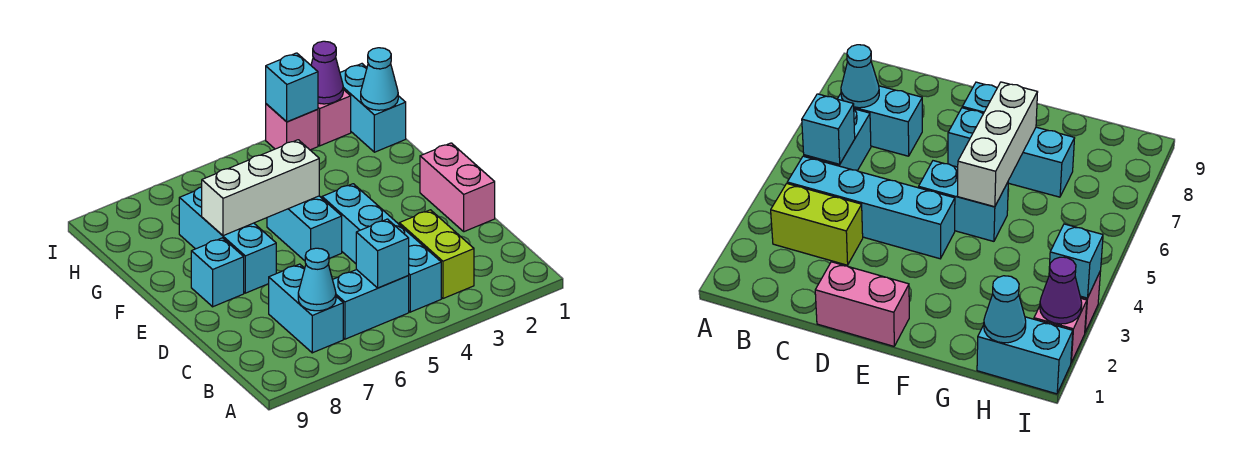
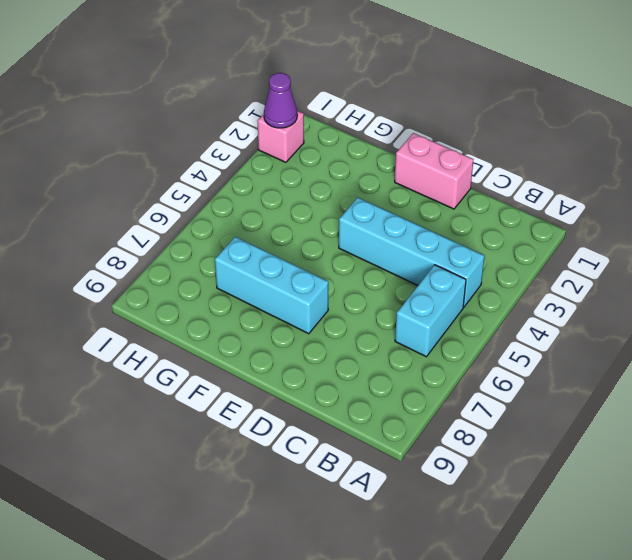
none -> lime 1x2 brick [399,210,474,298]
none -> cyan 1x2 brick [269,264,343,353]
none -> cyan 1x2 brick [267,196,342,261]

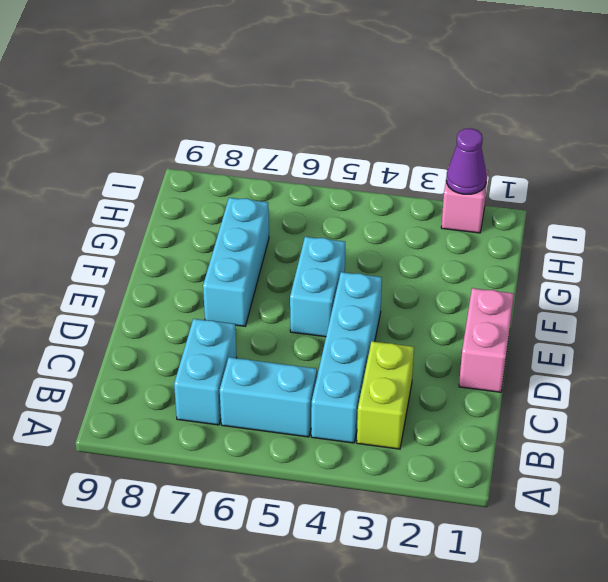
none -> cyan 1x1 brick [191,238,244,307]
none -> cyan 1x2 brick [340,64,406,152]
none -> pink 1x1 brick [266,104,318,150]

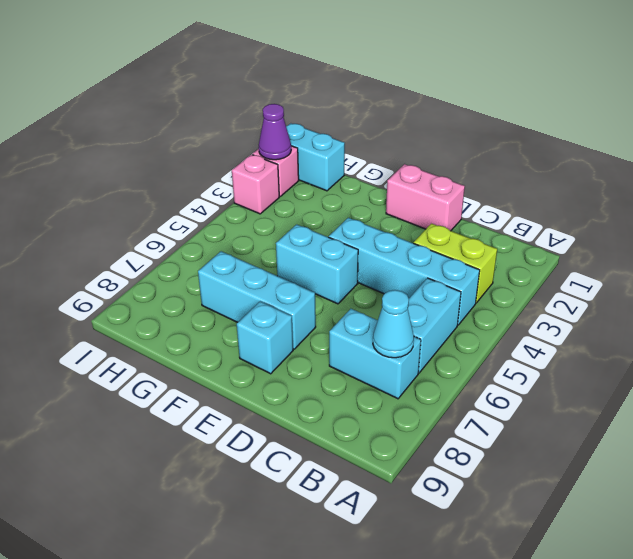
none -> cyan 1x1 brick [356,219,409,288]
none -> white 1x3 brick [202,140,319,236]
none -> cyan 1x1 cone [361,48,398,110]

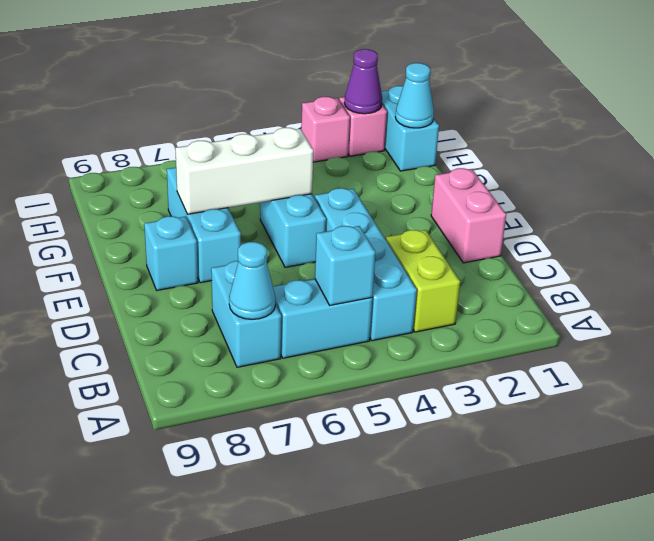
none -> cyan 1x1 brick [266,53,318,122]

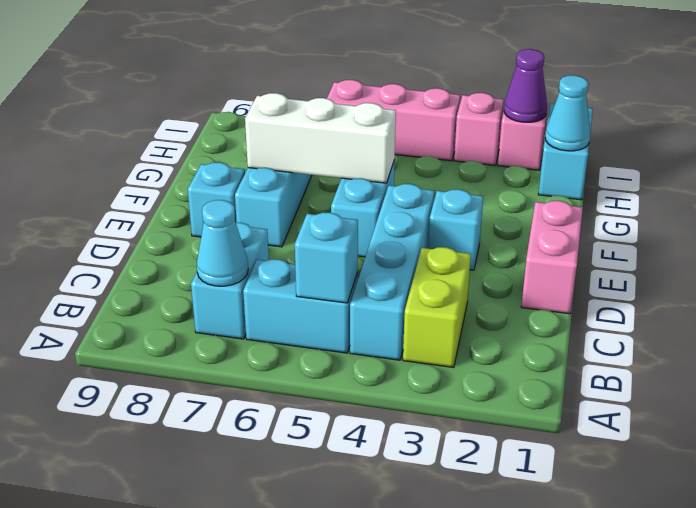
cyan 1x1 brick [428,189,483,270] -> cyan 1x1 brick moved to [266,53,318,122]
pink 1x3 brick [327,80,460,161] -> none

